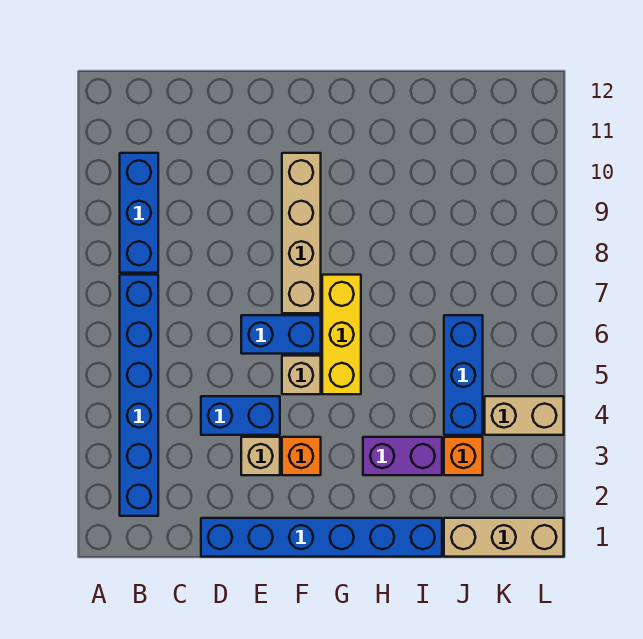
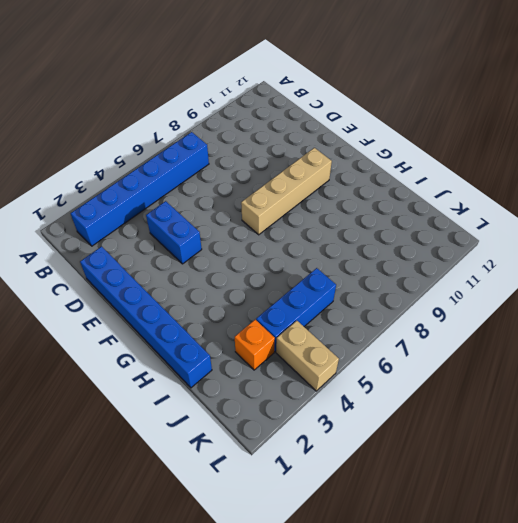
none -> blue 1x3 brick [120,153,158,273]
none -> tan 1x1 brick [241,437,280,475]
none -> blue 1x2 brick [241,315,321,354]

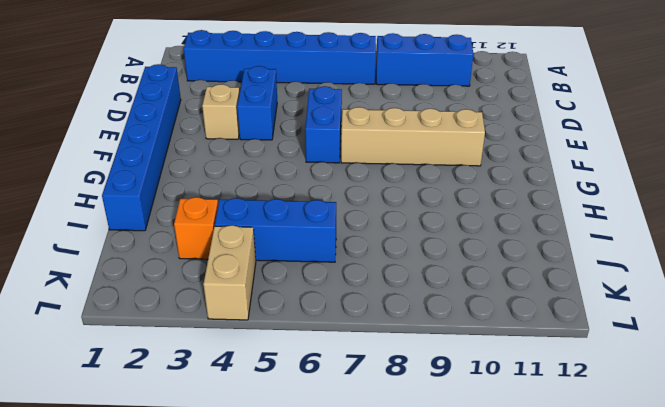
none -> orange 1x1 brick [282,437,321,475]
none -> tan 1x1 brick [282,356,321,394]
none -> yellow 1x3 brick [322,275,361,394]

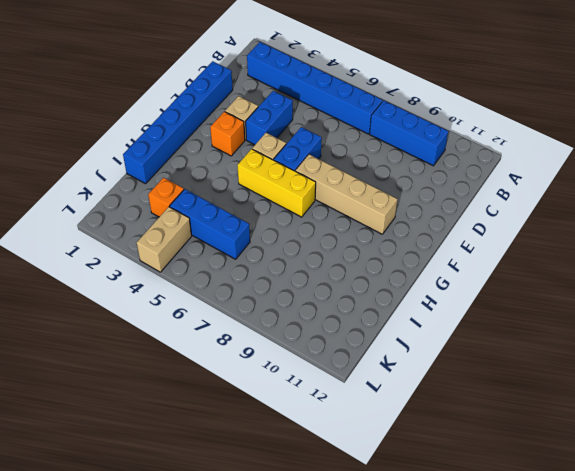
none -> purple 1x2 brick [363,437,442,475]
none -> tan 1x3 brick [444,518,564,557]

